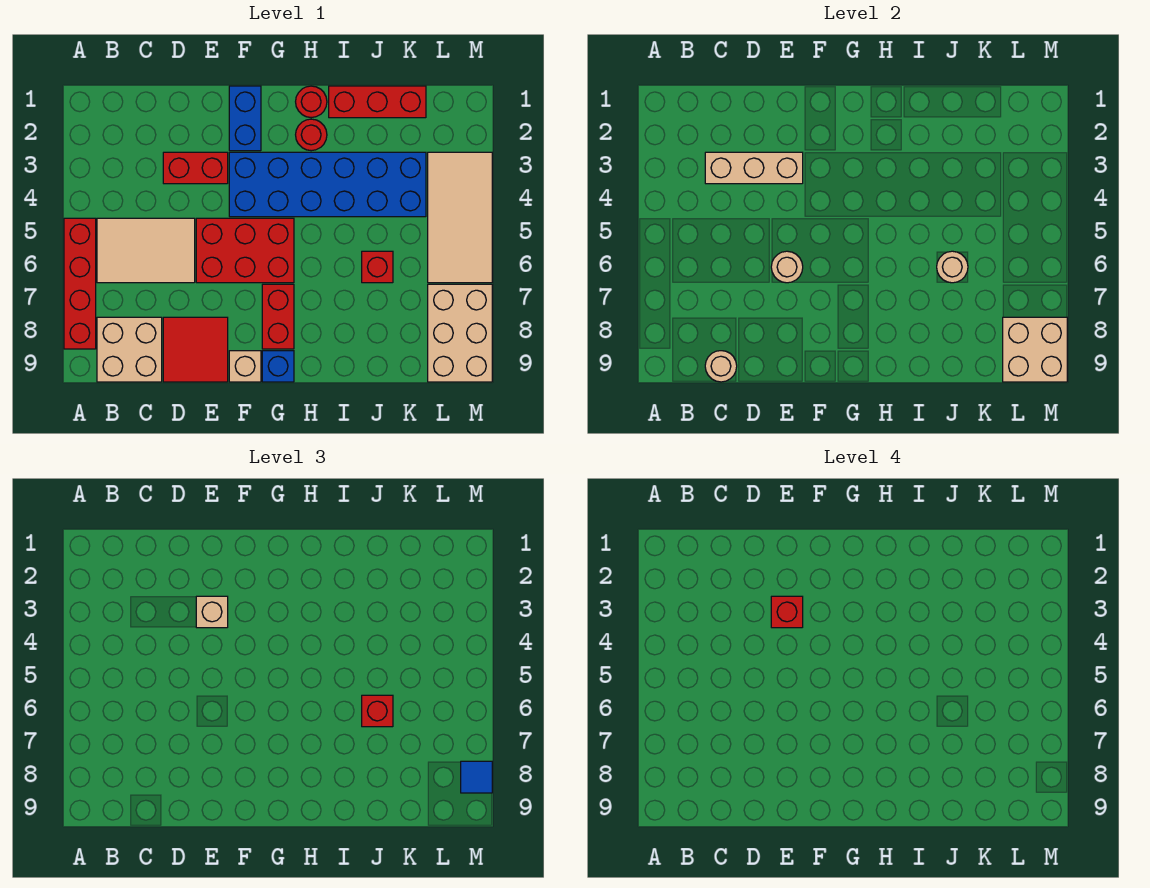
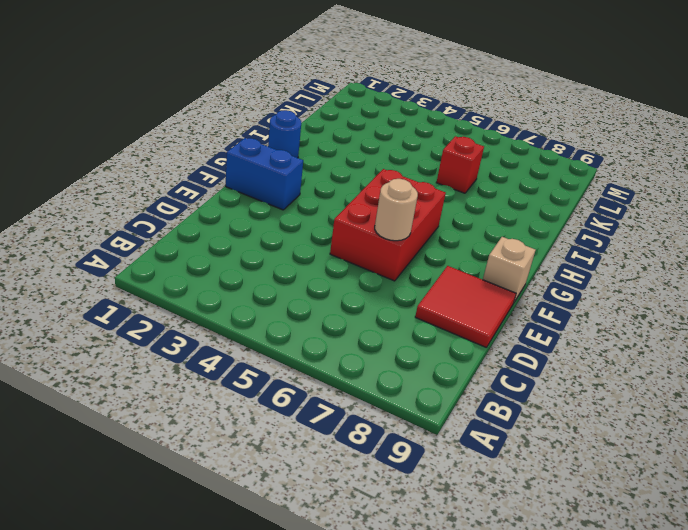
blue 1x1 round brick [268,110,301,158] -> red 1x1 round brick [296,86,327,118]
none -> red 1x4 brick [64,218,96,349]
none -> tan 2x3 tile [97,218,195,283]
none -> tan 2x2 brick [97,317,162,382]

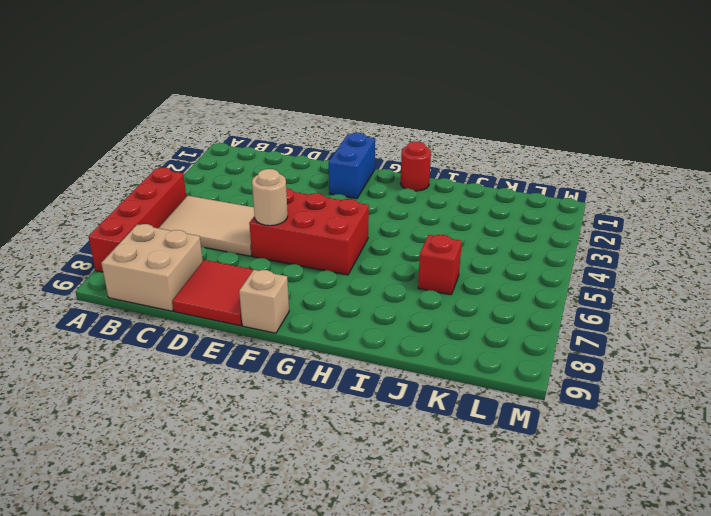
none -> red 1x2 brick [163,152,228,184]
none -> blue 2x6 brick [229,152,426,217]
none -> red 1x2 brick [262,284,294,349]

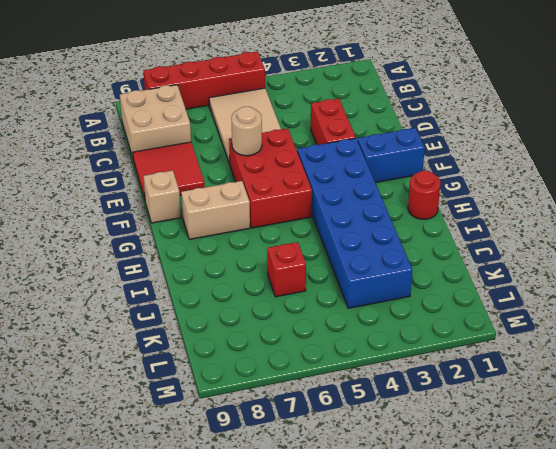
tan 1x2 brick [181,181,250,239] -> red 1x2 brick [262,284,294,349]
none -> blue 1x1 brick [262,351,294,382]
none -> red 1x1 round brick [296,119,327,151]
none -> red 1x3 brick [329,86,426,118]

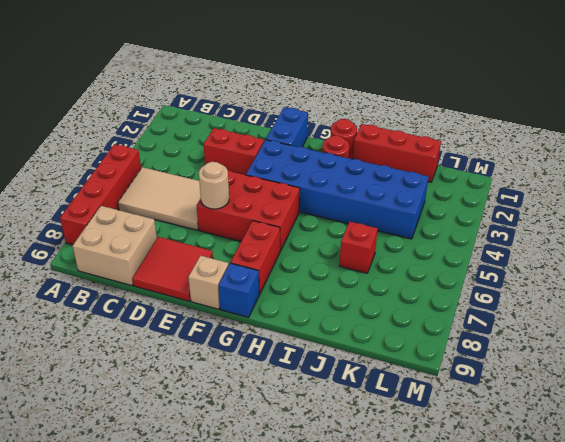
none -> tan 2x4 tile [428,152,492,283]
none -> tan 2x3 brick [428,284,492,382]
none -> tan 1x3 brick [705,152,803,184]

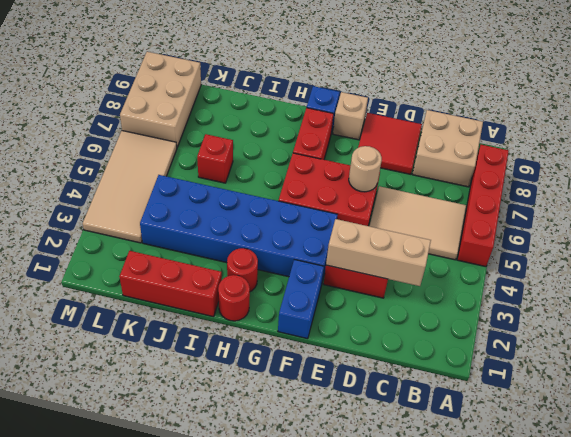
none -> tan 1x1 round brick [705,351,737,382]
none -> tan 1x1 round brick [937,251,968,283]
none -> tan 2x2 brick [1003,317,1067,382]

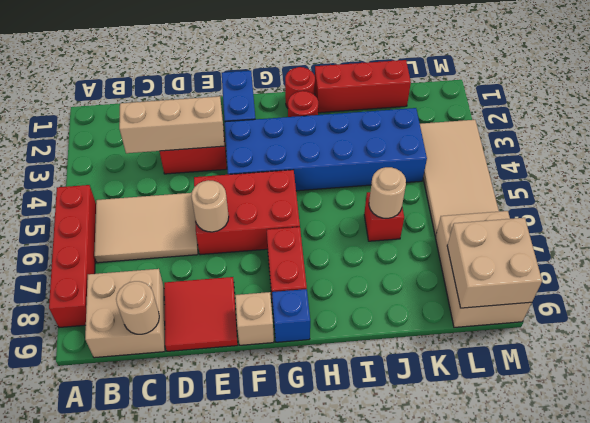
none -> tan 1x1 brick [196,596,228,628]
none -> red 1x1 brick [362,695,393,727]
none -> blue 1x1 tile [461,761,492,793]

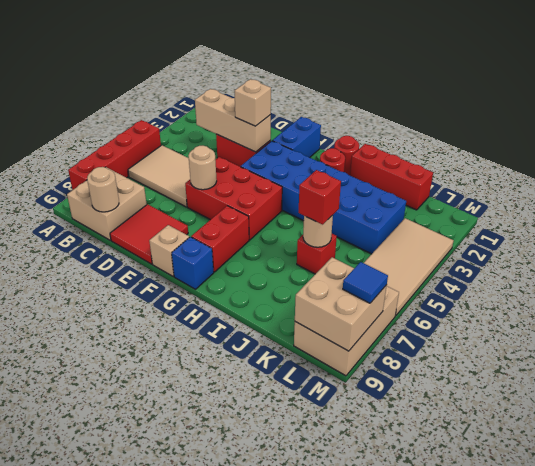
none -> red 1x1 brick [771,596,803,628]

